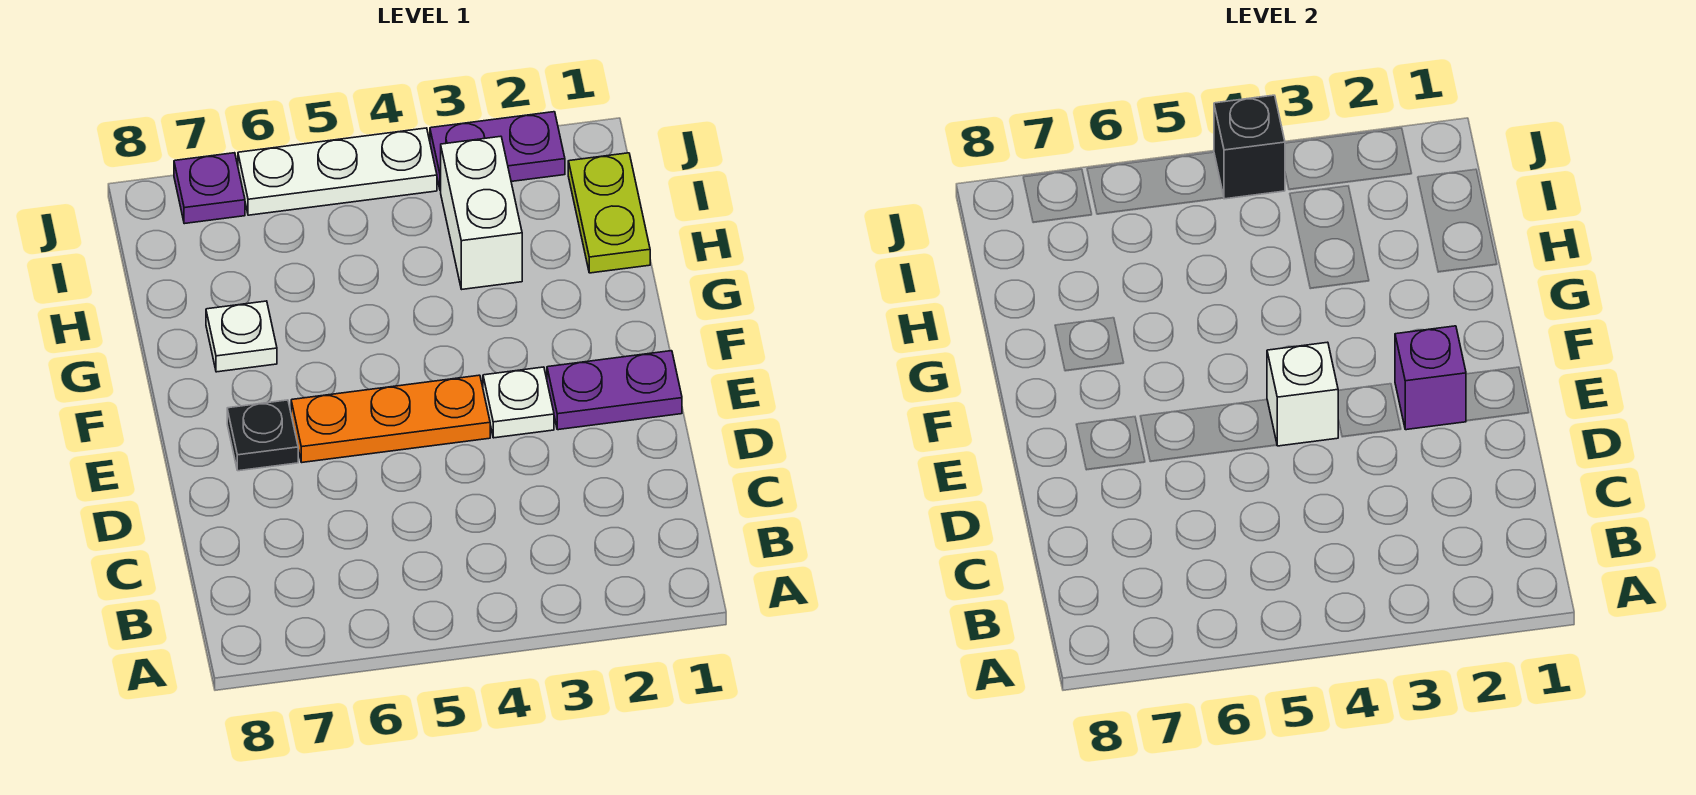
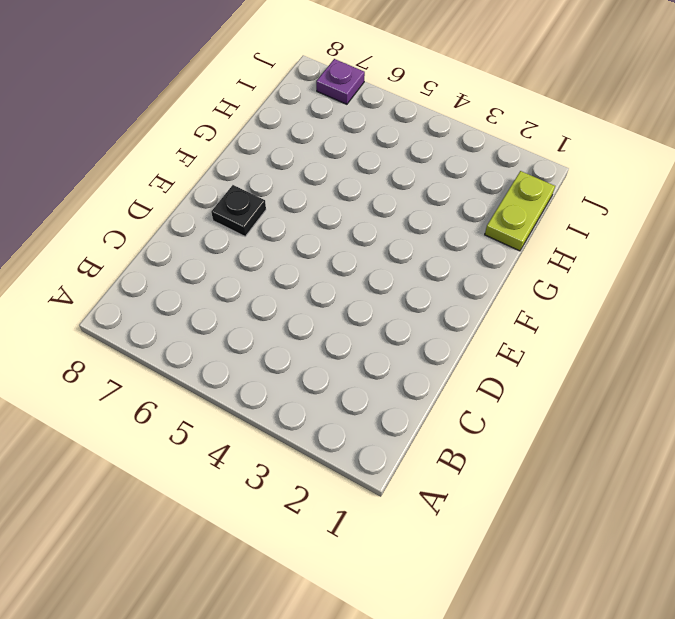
none -> purple 1x2 plate [547,351,682,430]
none -> white 1x1 plate [483,367,554,438]
none -> orange 1x3 plate [291,375,490,462]

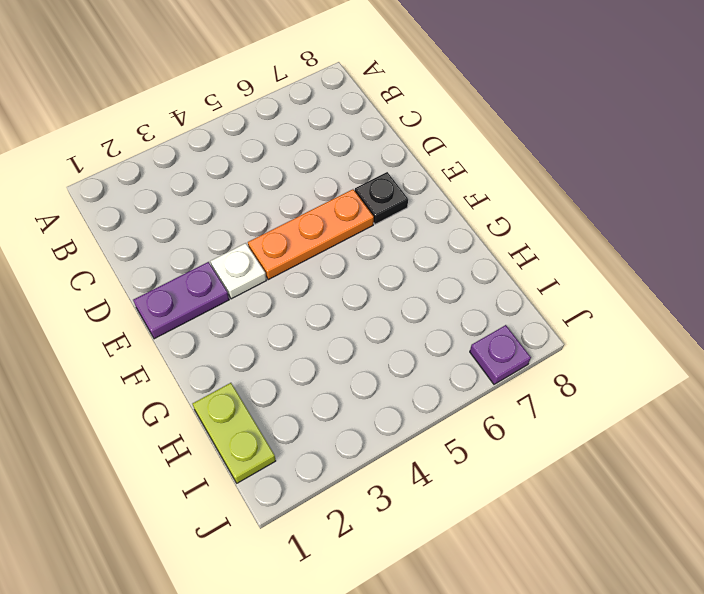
none -> white 1x1 plate [206,301,277,372]
none -> white 1x2 brick [441,136,522,289]
none -> purple 1x2 plate [430,112,565,191]

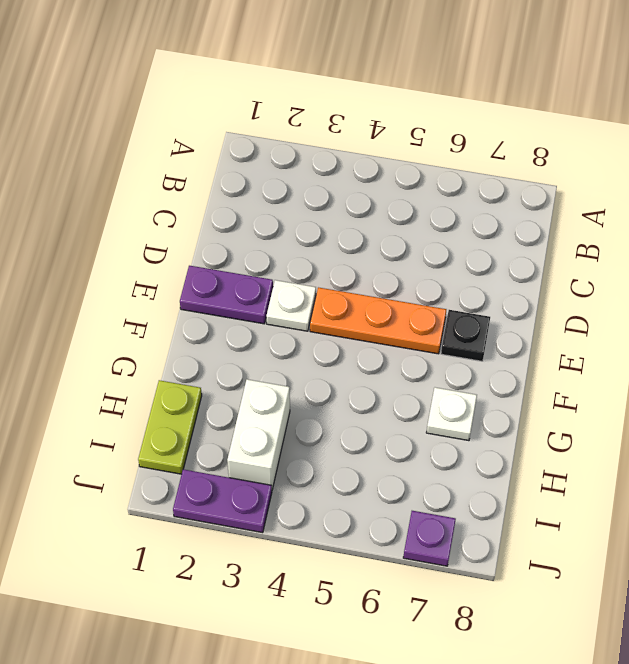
none -> white 1x3 plate [238,128,437,215]
none -> purple 1x1 brick [1395,326,1466,430]
none -> white 1x1 brick [1267,342,1338,446]

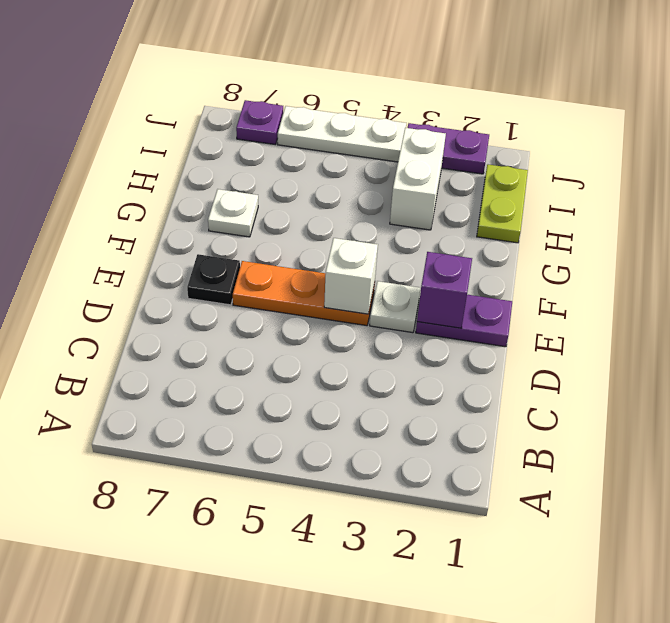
none -> black 1x1 brick [1214,95,1285,199]

